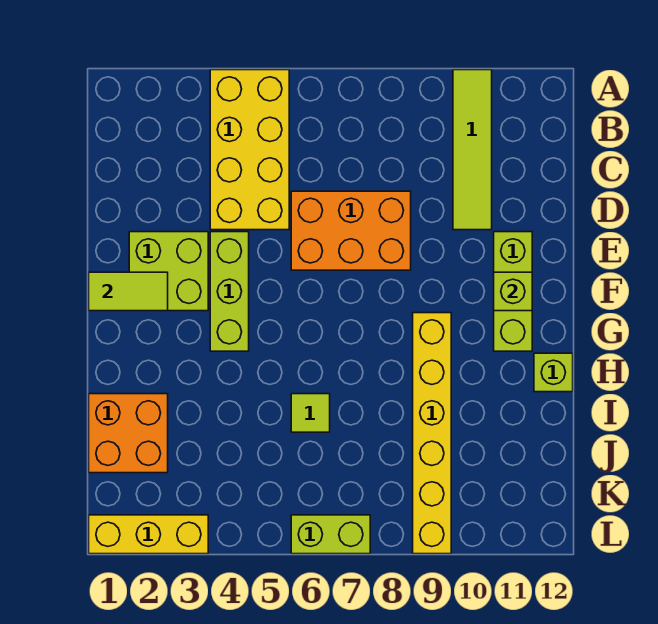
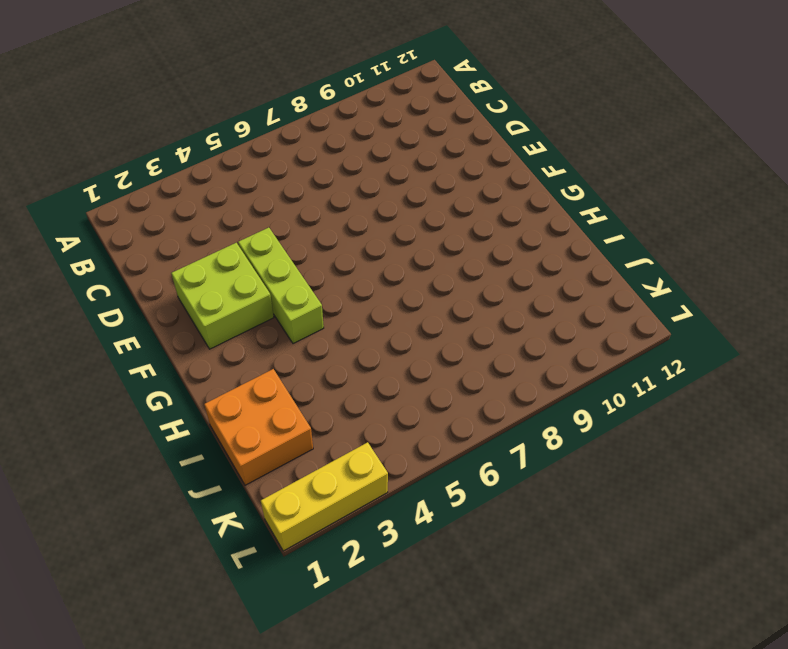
none -> yellow 2x4 brick [210,70,289,230]
none -> lime 1x4 tile [453,70,492,230]
none -> orange 2x3 brick [291,191,411,270]

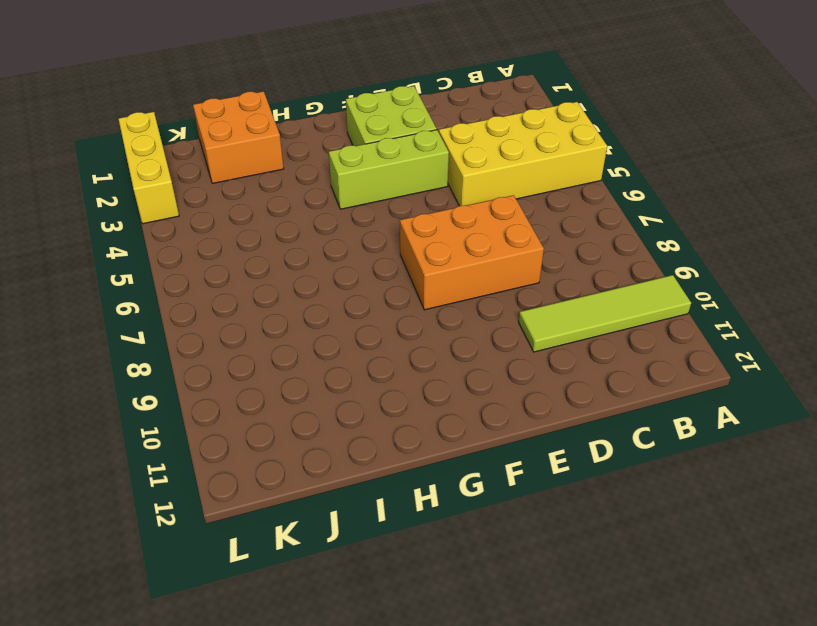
orange 2x3 brick [400,195,544,310] -> orange 2x3 brick turned to [291,191,411,270]
none -> lime 1x3 brick [494,232,532,351]
none -> yellow 1x6 brick [413,313,451,554]
none -> lime 1x1 brick [534,353,573,392]

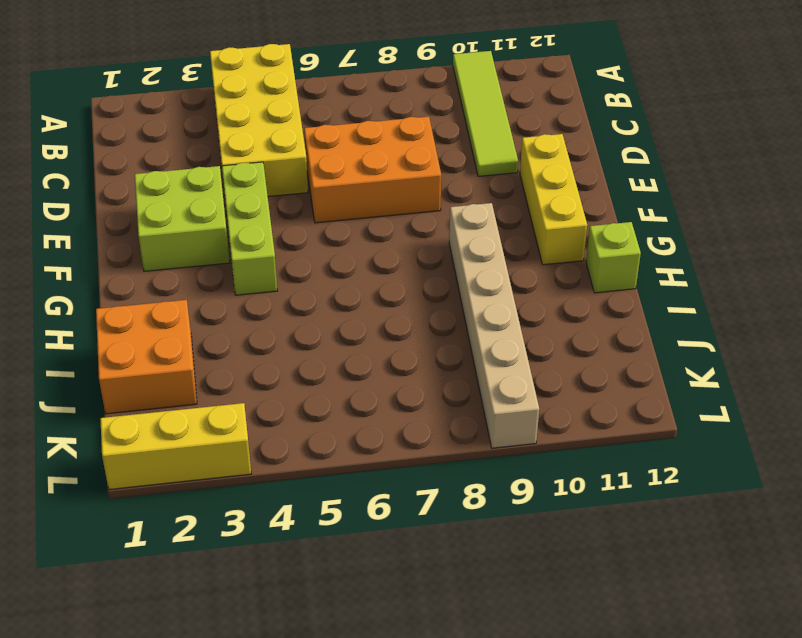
yellow 1x3 brick [520,134,587,265] -> lime 1x3 brick [494,232,532,351]
tan 1x6 brick [449,203,539,448] -> yellow 1x6 brick [413,313,451,554]
none -> lime 1x1 tile [291,394,330,432]
none -> lime 1x2 brick [291,515,370,554]
none -> lime 1x2 tile [89,272,168,311]

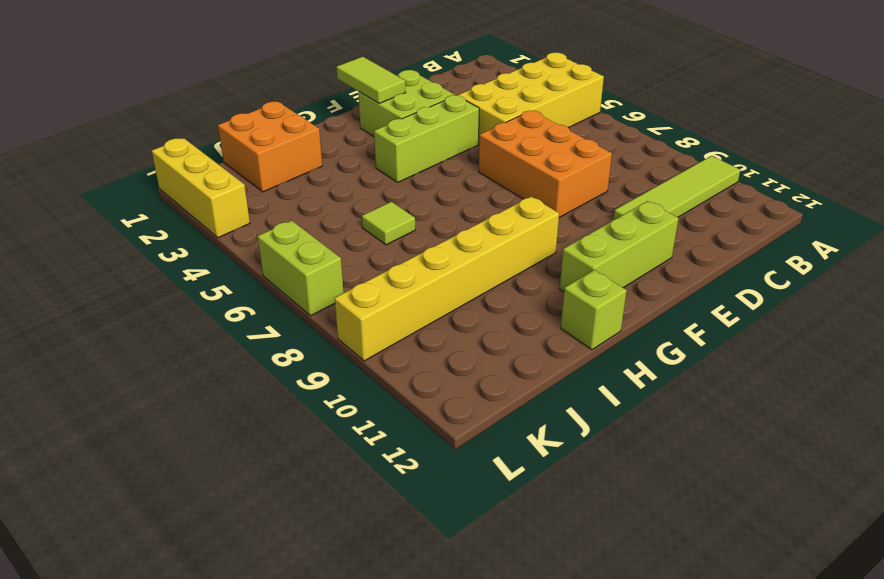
none -> lime 1x1 brick [494,272,532,311]

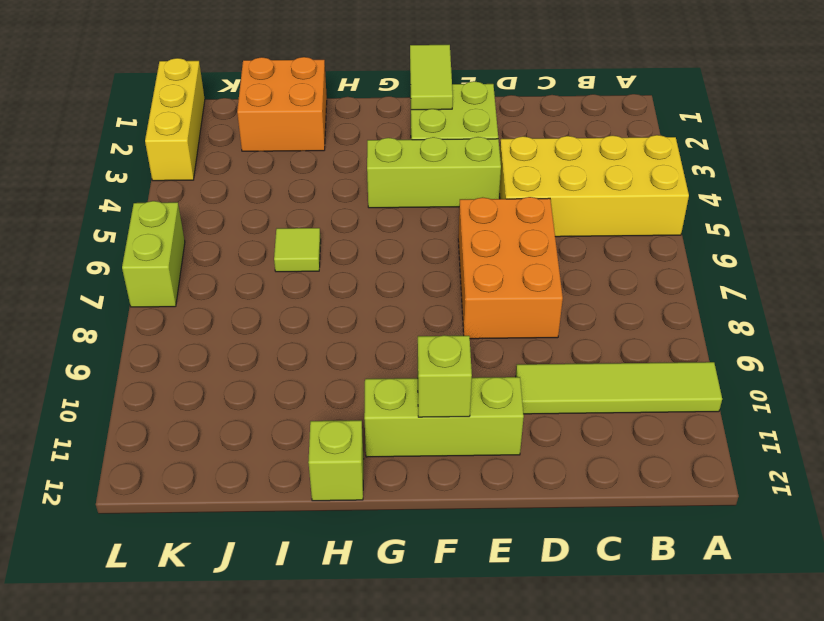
none -> yellow 1x6 brick [413,313,451,554]

